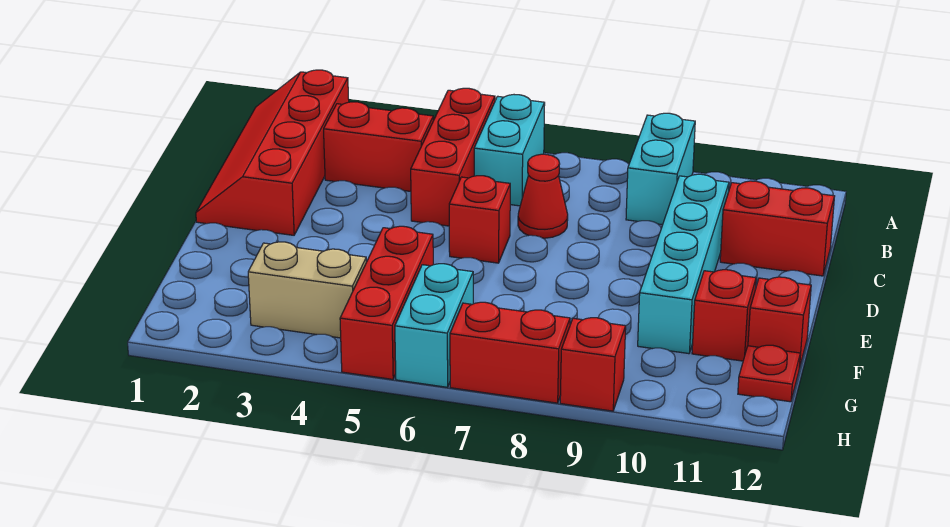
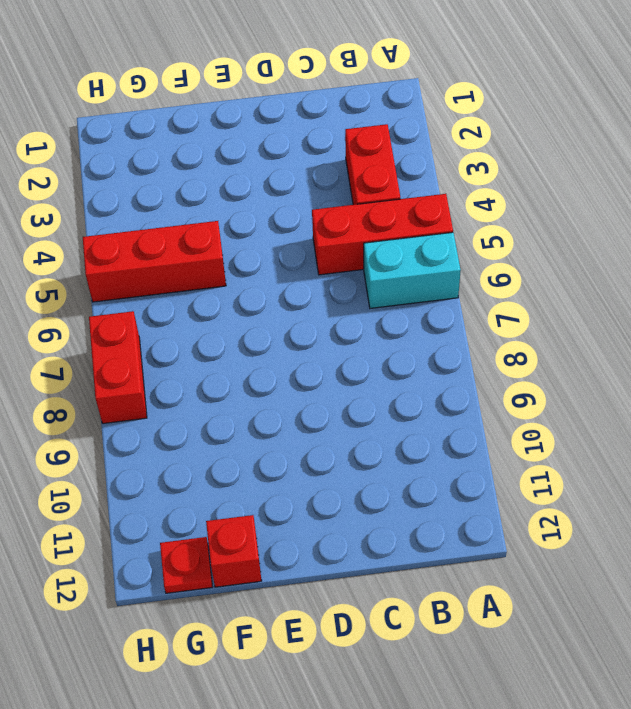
none -> red 2x4 slope [196,70,349,235]
none -> cyan 1x2 brick [626,113,695,225]
none -> red 1x1 cone [518,154,568,238]

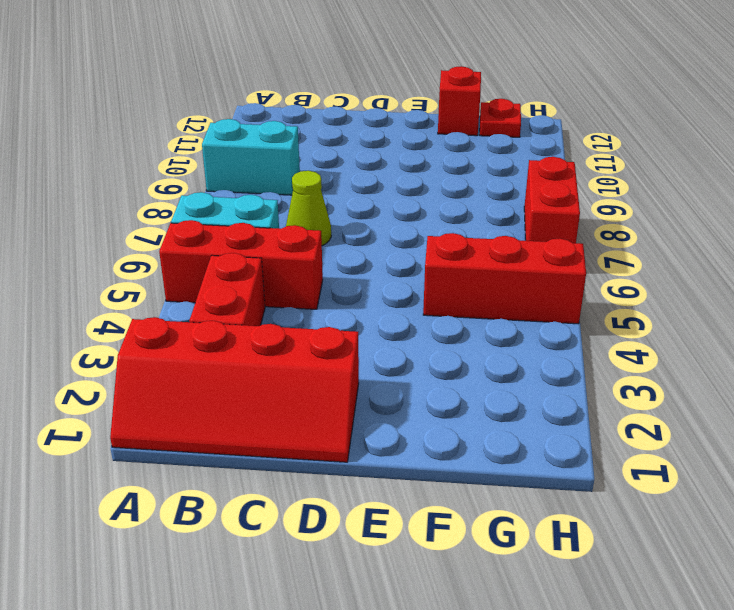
lime 1x1 cone [286,171,331,246] -> red 1x1 cone [518,154,568,238]
none -> cyan 1x4 brick [638,174,729,354]
none -> red 1x2 brick [720,181,835,276]
none -> red 1x1 brick [449,176,510,263]

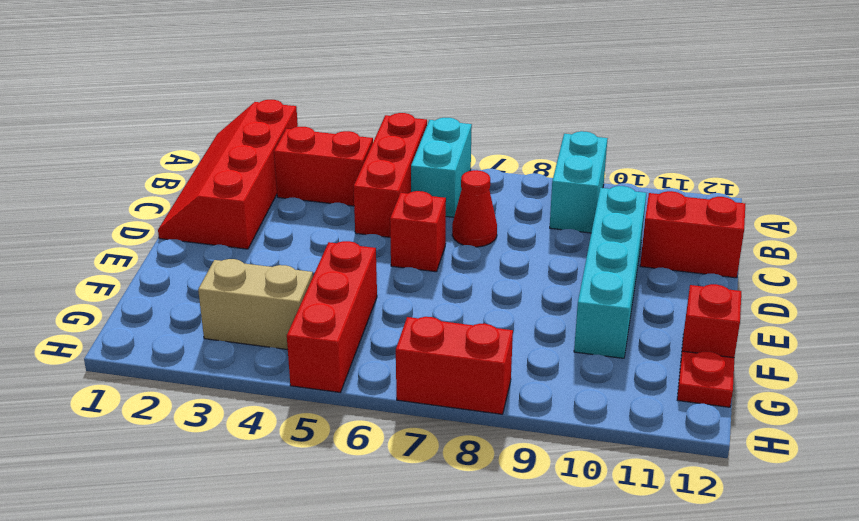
none -> red 1x1 brick [692,270,756,361]
none -> cyan 1x2 brick [395,264,473,387]
none -> red 1x1 brick [560,318,626,411]

